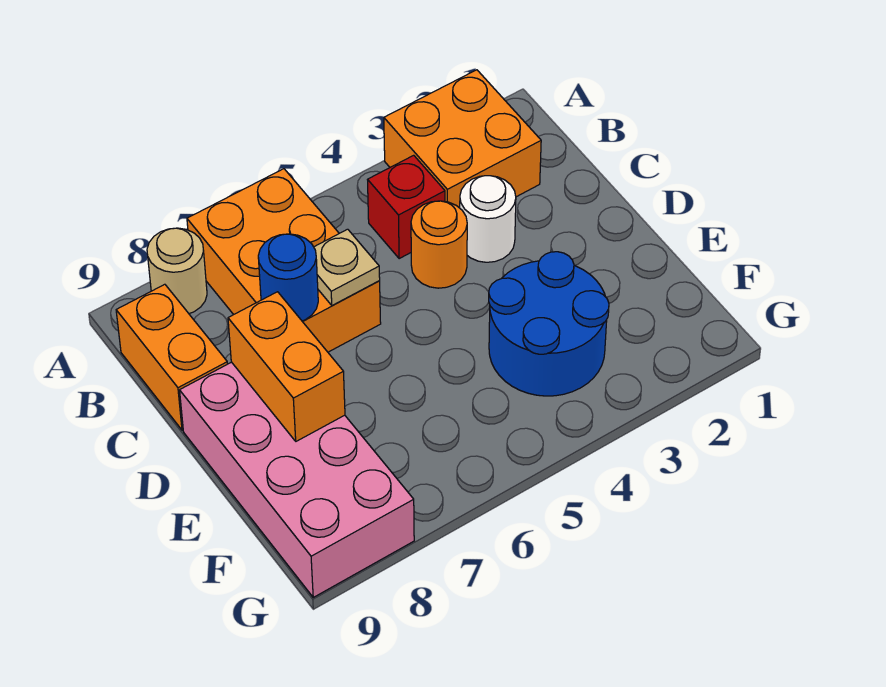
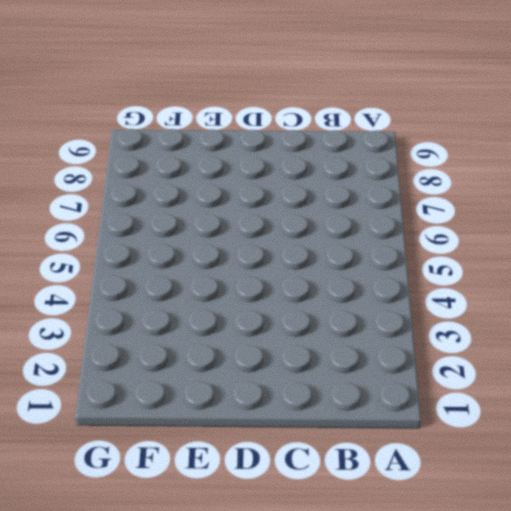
none -> orange 2x2 brick [384,70,541,208]
none -> orange 2x3 brick [187,169,381,352]
none -> tan 1x1 round brick [147,228,207,314]

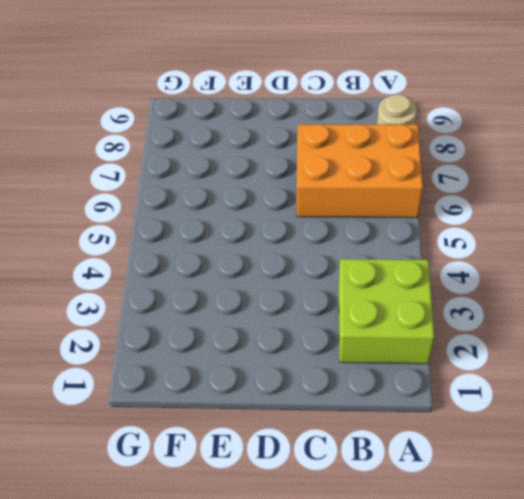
lime 2x2 brick [339,259,434,364] -> orange 2x2 brick [384,70,541,208]
none -> red 1x1 brick [368,155,445,259]
none -> orange 1x2 brick [116,284,227,430]
none -> white 1x1 round brick [460,176,516,262]

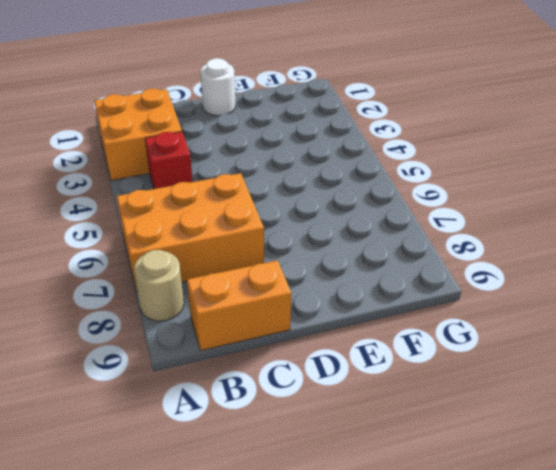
white 1x1 round brick [200,58,236,116] -> white 1x1 round brick moved to [460,176,516,262]
none -> orange 1x1 round brick [411,201,467,288]
none -> pink 2x4 brick [180,362,414,597]
none -> blue 2x2 round brick [489,252,609,396]

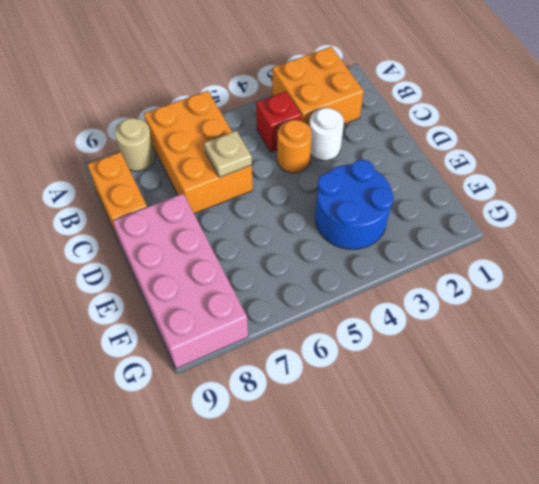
none -> blue 1x1 round brick [258,234,318,321]
none -> orange 1x2 brick [228,292,345,441]

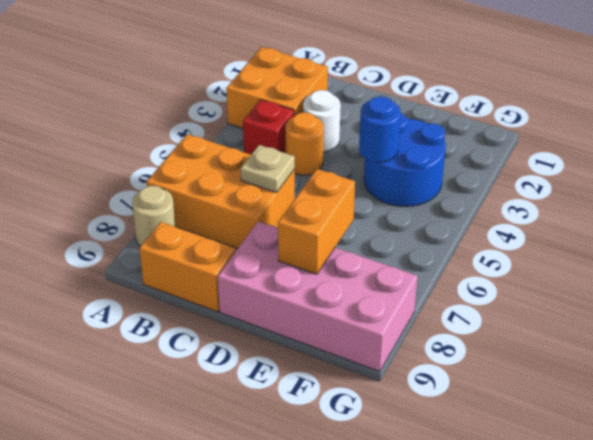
blue 1x1 round brick [359,96,401,162] -> blue 1x1 round brick moved to [258,234,318,321]
orange 1x2 brick [278,169,355,274] -> orange 1x2 brick turned to [228,292,345,441]

